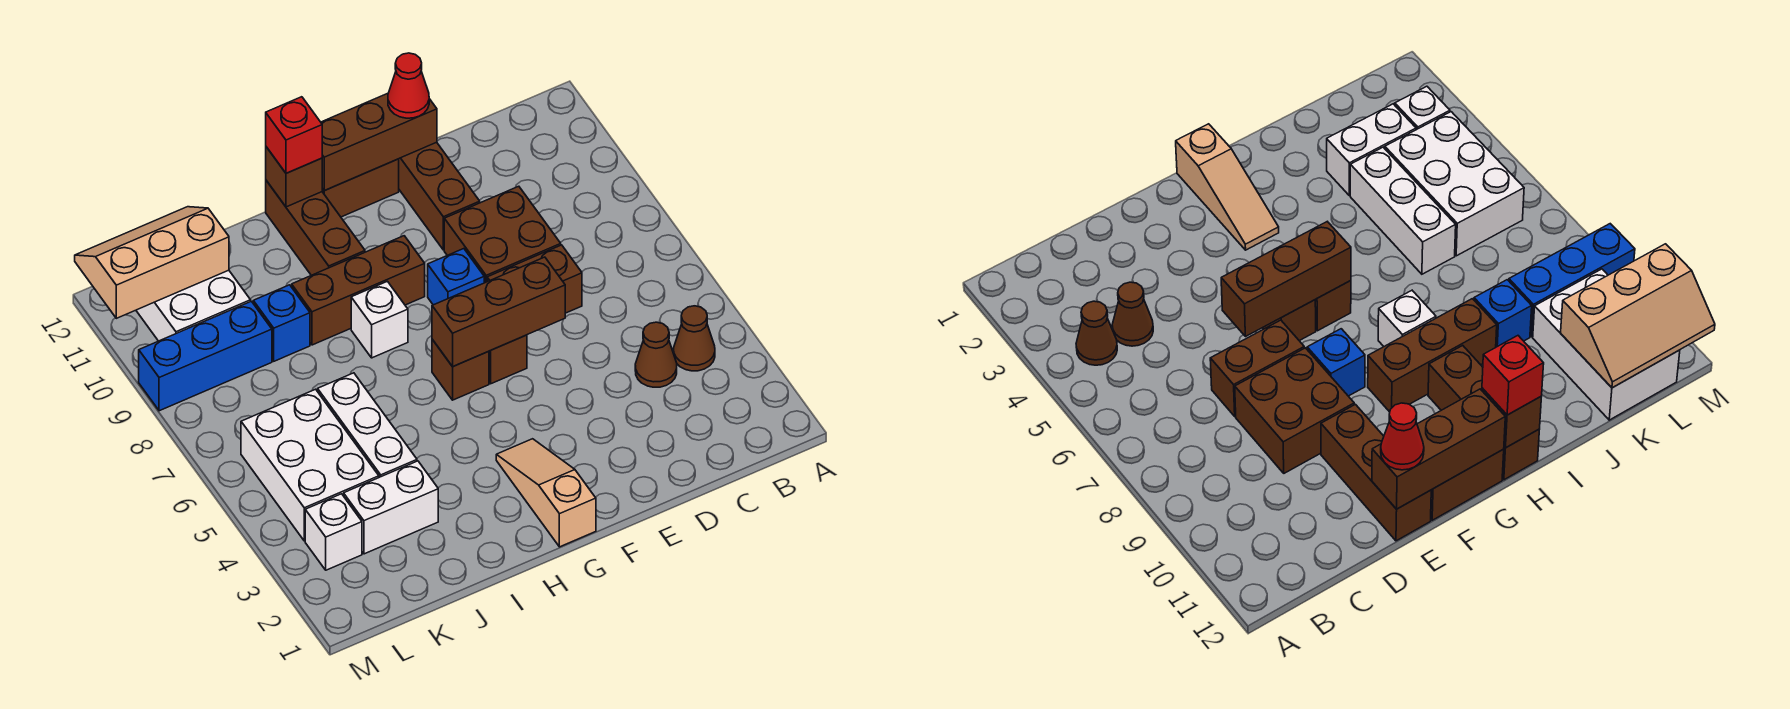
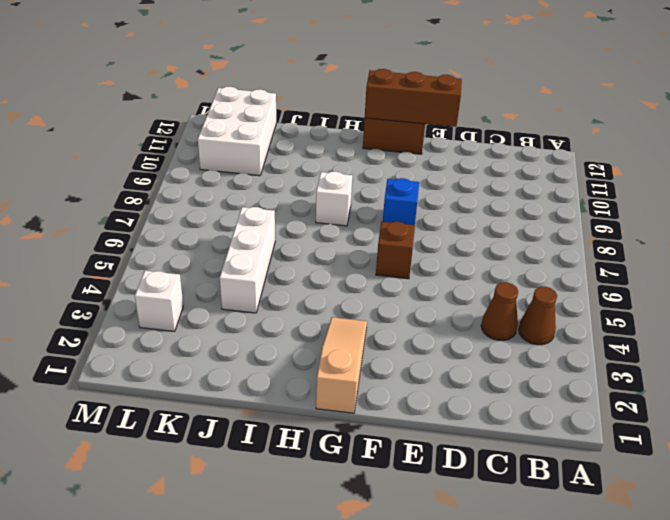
none -> brown 1x2 brick [487,245,582,313]
none -> brown 2x2 brick [444,186,561,283]
none -> brown 1x3 brick [399,142,480,250]

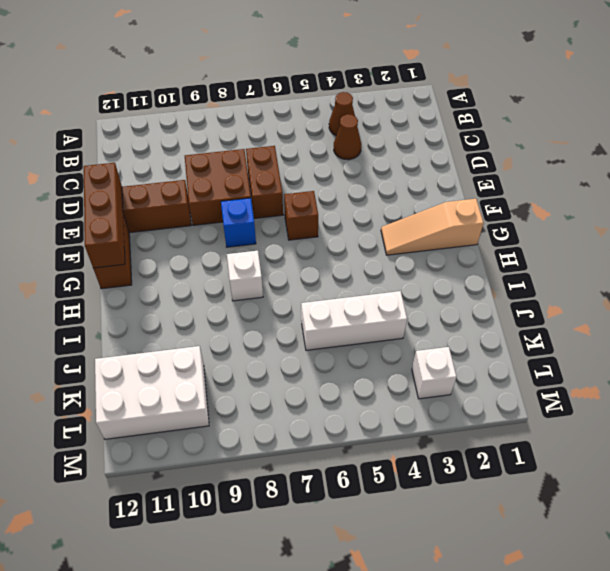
none -> brown 1x1 brick [432,339,489,400]
none -> brown 1x3 brick [292,236,425,345]
none -> brown 1x3 brick [266,181,365,275]

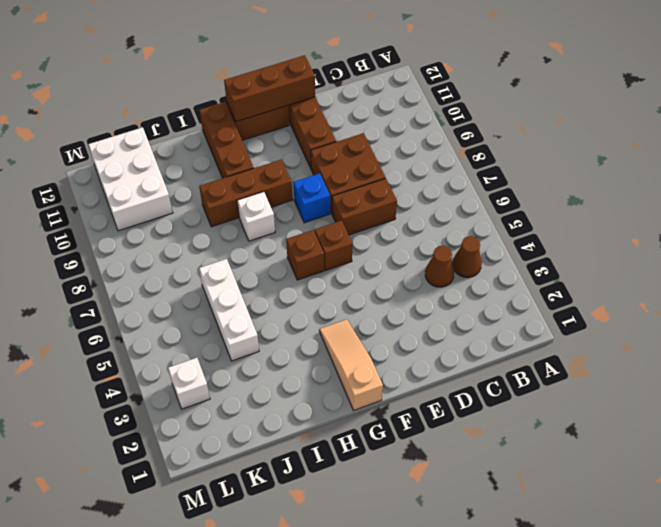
none -> white 1x2 brick [344,461,438,554]
none -> blue 1x1 brick [253,285,310,361]
none -> white 2x3 brick [241,389,379,541]

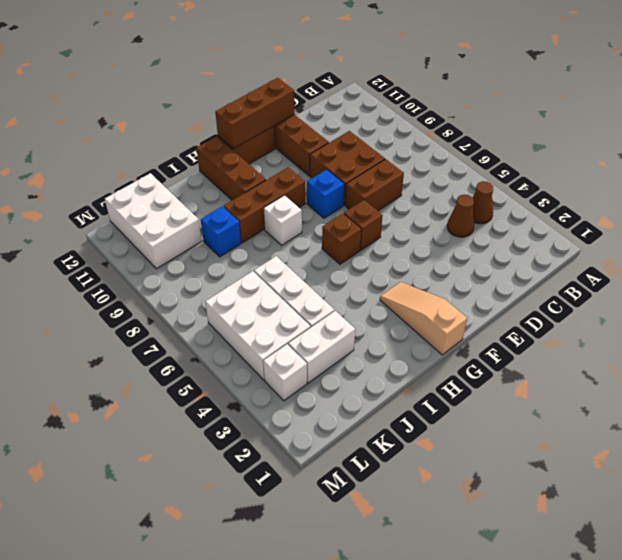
none -> blue 1x3 brick [139,301,272,411]
none -> brown 1x3 brick [432,257,565,367]
none -> brown 1x1 brick [266,147,322,207]

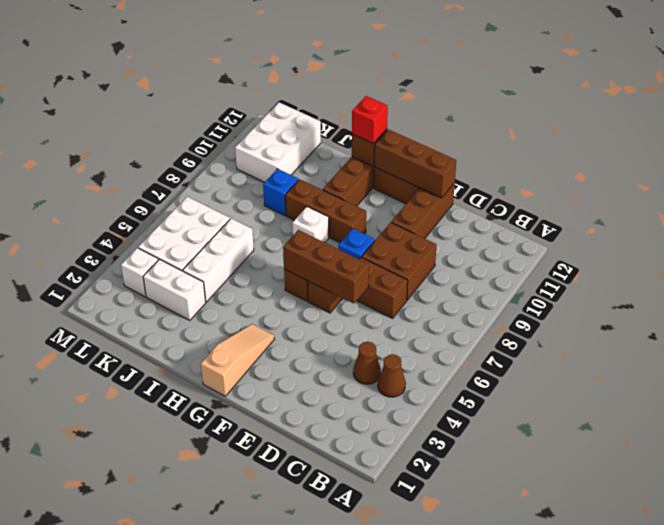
none -> blue 1x3 brick [139,301,272,411]
none -> tan 2x3 slope [75,207,229,318]
none -> red 1x1 cone [388,53,429,118]

